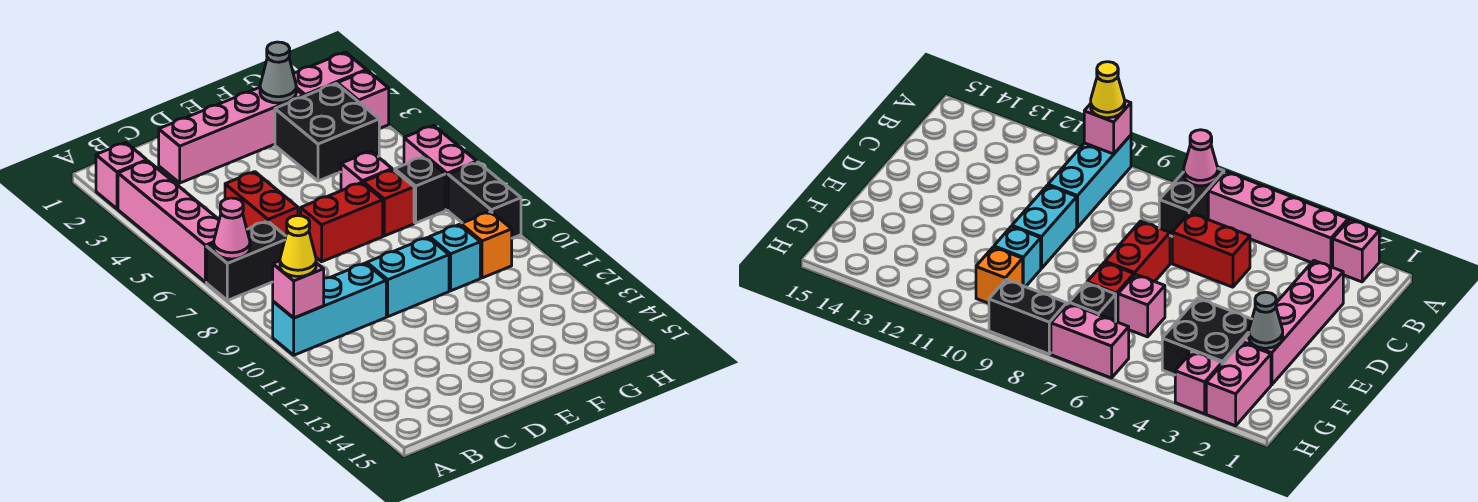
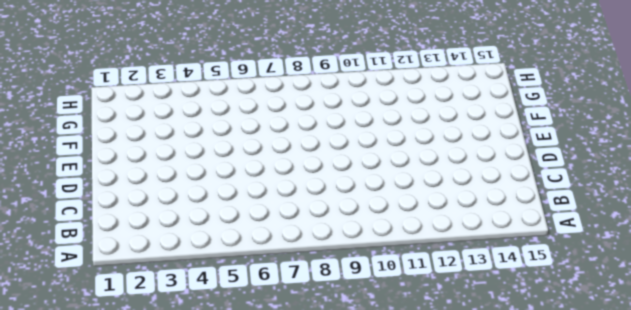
none -> pink 1x1 brick [96,142,147,209]
none -> pink 1x4 brick [118,161,219,282]
none -> black 1x2 brick [206,221,286,300]

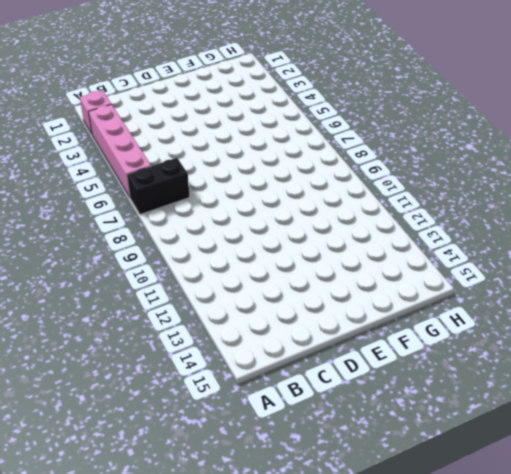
none -> cyan 1x3 brick [273,263,386,355]
none -> pink 1x4 brick [159,87,304,183]
none -> red 1x2 brick [225,172,298,236]

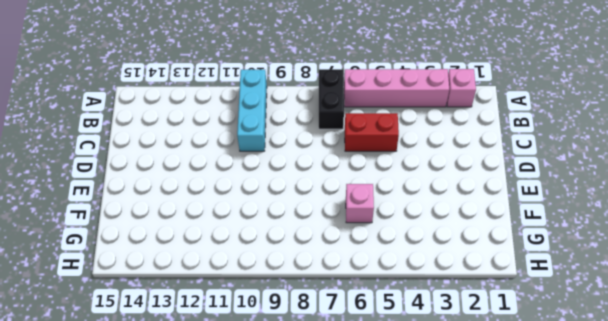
none -> pink 1x4 brick [159,87,304,183]
none -> red 1x2 brick [301,182,383,262]
none -> cyan 1x2 brick [367,237,449,317]

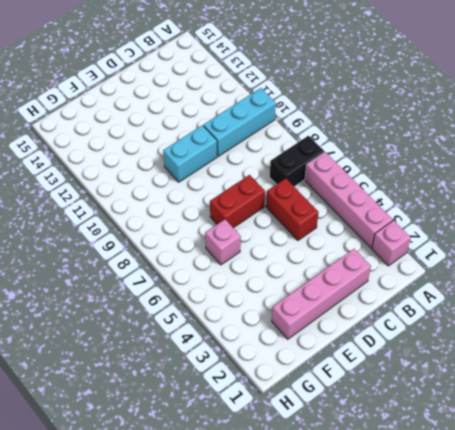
none -> black 2x2 brick [275,84,379,181]
none -> red 1x1 brick [363,170,414,236]
none -> cyan 1x1 brick [430,224,480,291]

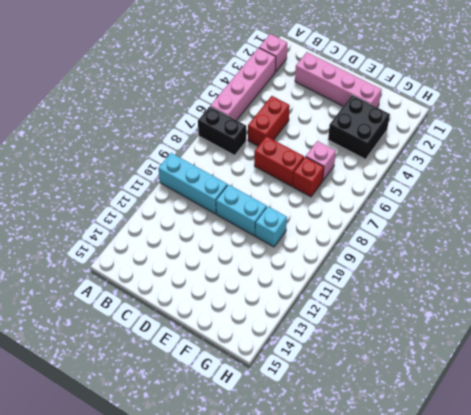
none -> pink 1x2 brick [293,52,366,96]
none -> black 1x1 brick [395,157,446,223]
none -> orange 1x1 brick [461,212,512,278]

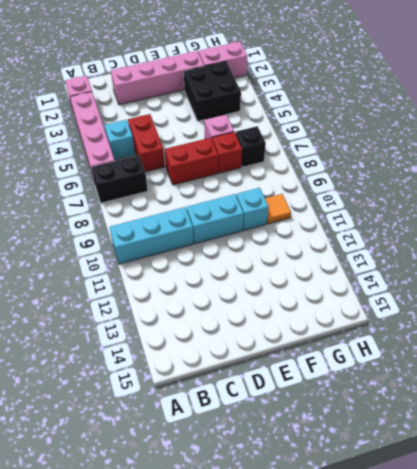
cyan 1x1 brick [104,120,135,160] -> none
orange 1x1 tile [265,194,291,224] -> orange 1x1 brick [461,212,512,278]
none -> pink 1x1 brick [338,71,389,129]
none -> pink 1x2 brick [404,125,477,210]
none -> black 1x2 brick [448,162,521,238]

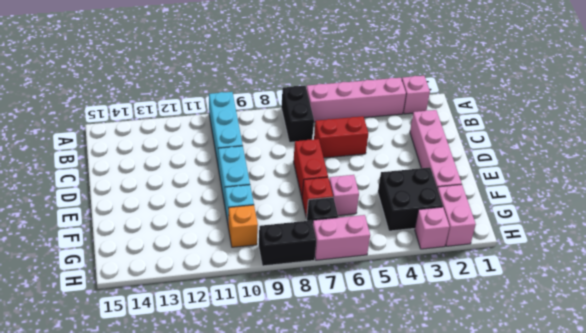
none -> pink 1x1 cone [214,198,250,259]
none -> pink 1x1 brick [273,261,324,318]
none -> grey 1x1 cone [260,42,296,103]

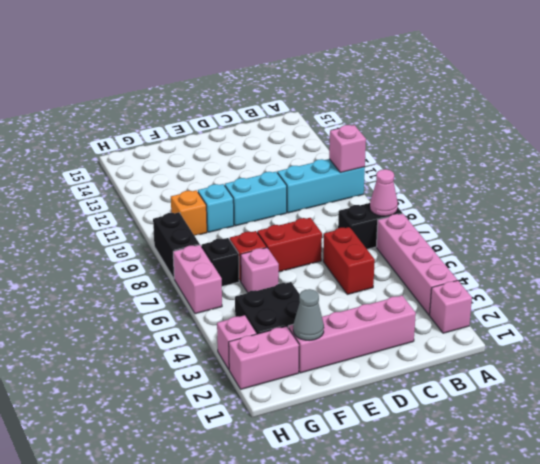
none -> yellow 1x1 cone [280,216,316,276]

